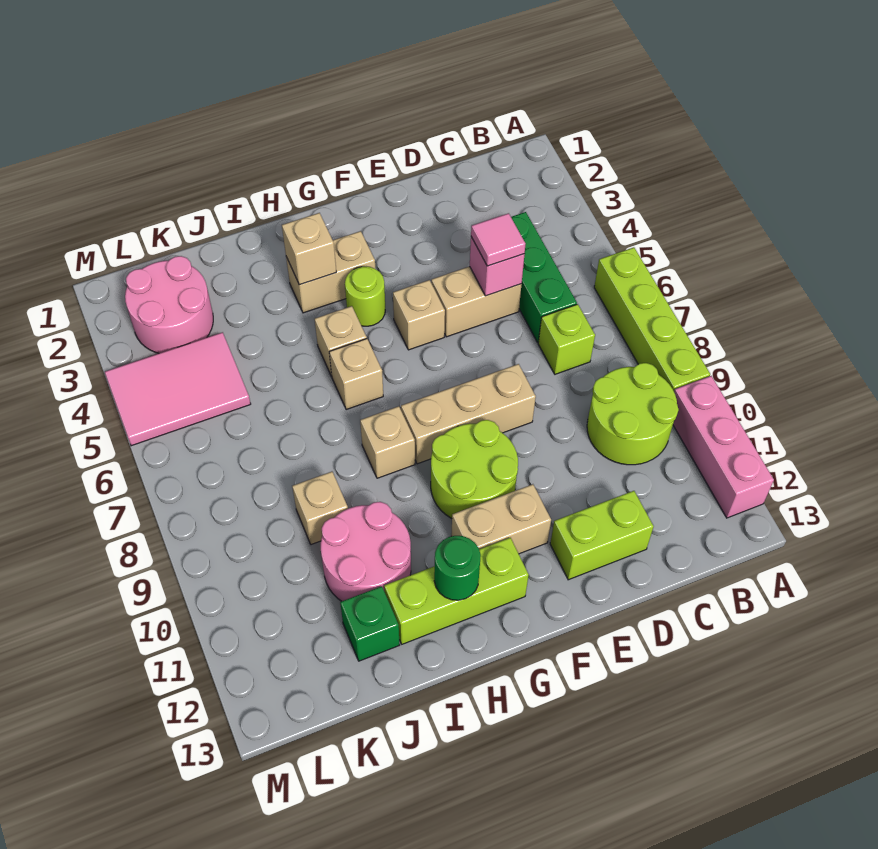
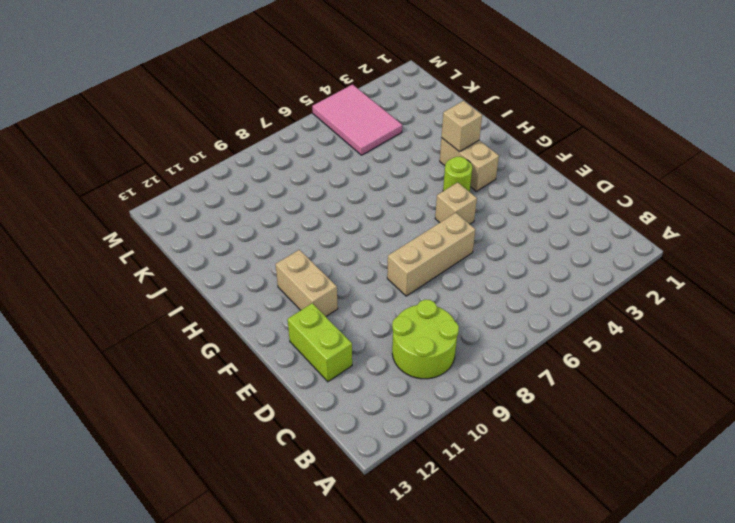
tan 1x3 brick [387,213,475,296] -> tan 1x3 brick turned to [401,364,536,464]
none -> lime 1x4 brick [594,247,710,391]
none -> pink 1x3 brick [673,376,774,518]
none -> green 1x3 brick [511,212,577,342]

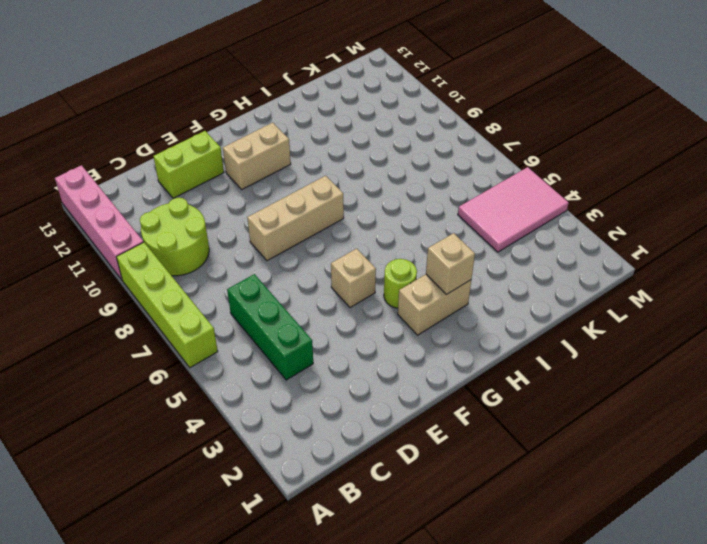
pink 1x4 brick [55,165,143,280] -> pink 1x3 brick [673,376,774,518]
none -> lime 1x1 brick [538,304,595,374]
none -> tan 1x2 brick [431,266,522,337]
none -> lime 2x2 round brick [431,420,518,518]

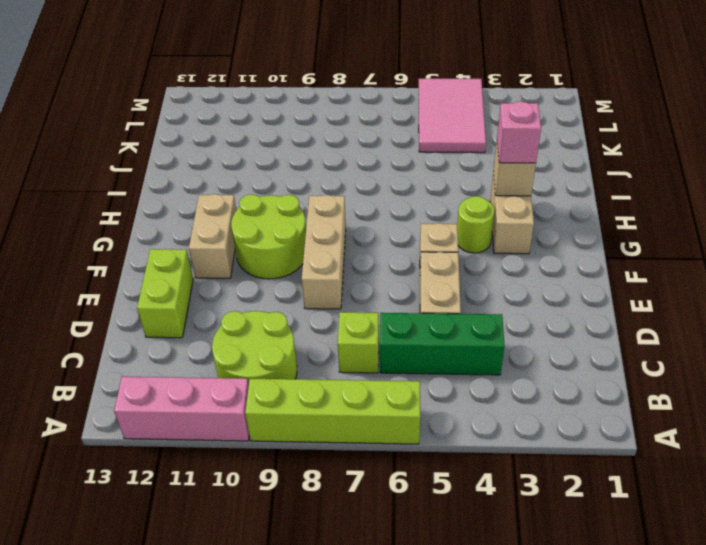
pink 1x1 brick [497,101,541,163] -> pink 1x1 brick moved to [470,237,525,296]
none -> lime 1x3 brick [384,538,529,644]
none -> tan 1x1 brick [315,306,367,377]
none -> tan 1x1 brick [329,339,383,410]

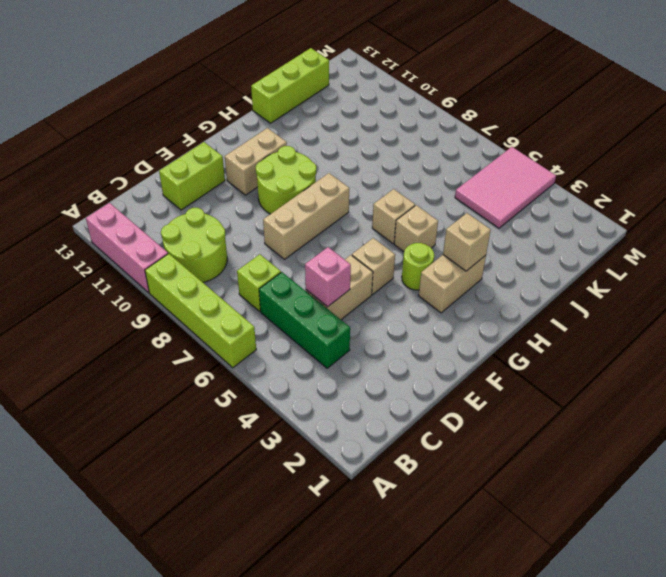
lime 1x3 brick [251,48,329,123] -> lime 1x3 brick moved to [384,538,529,644]
none -> tan 1x1 brick [360,406,415,478]
none -> pink 2x2 round brick [321,502,411,601]
none -> tan 1x1 brick [292,472,348,545]

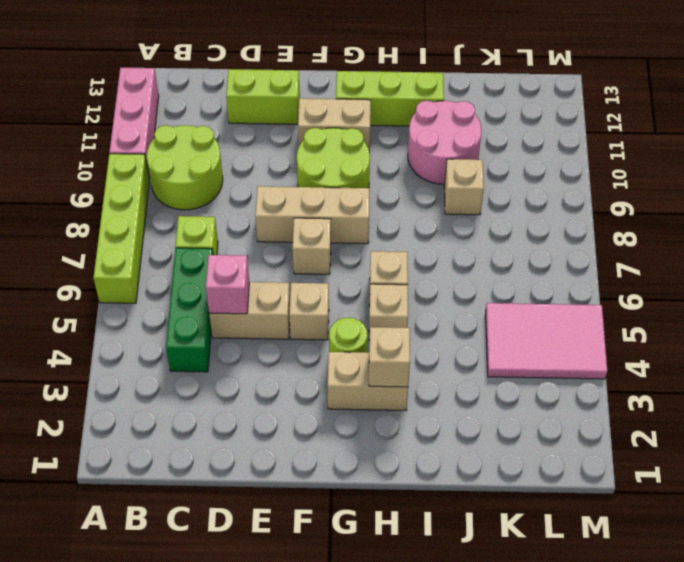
tan 1x1 brick [292,218,331,274] -> tan 1x1 brick moved to [360,406,415,478]
none -> green 1x1 brick [340,586,400,661]
none -> pink 2x2 round brick [125,256,213,353]
none -> green 1x1 round brick [434,536,481,600]

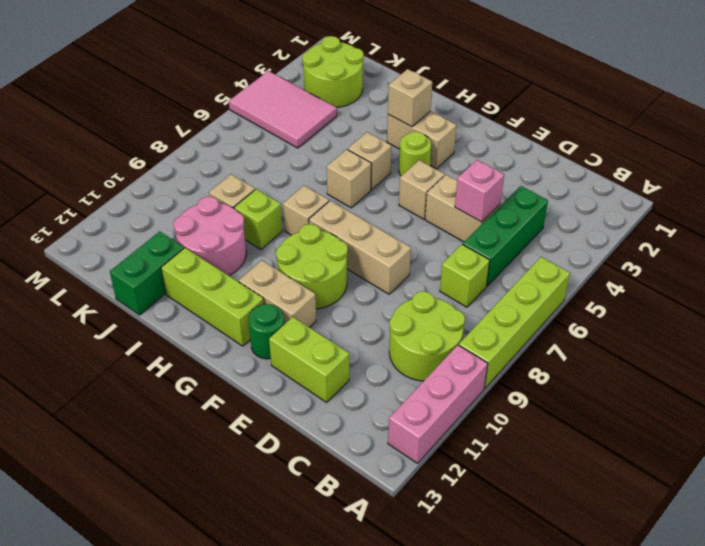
green 1x1 round brick [249,304,284,359] -> green 1x1 round brick moved to [434,536,481,600]
lime 1x1 brick [234,189,282,249] -> none
green 1x2 brick [110,231,184,315] -> green 1x1 brick [340,586,400,661]
lime 2x2 round brick [302,36,364,108] -> pink 2x2 round brick [125,256,213,353]
none -> pink 1x1 tile [471,213,525,266]

